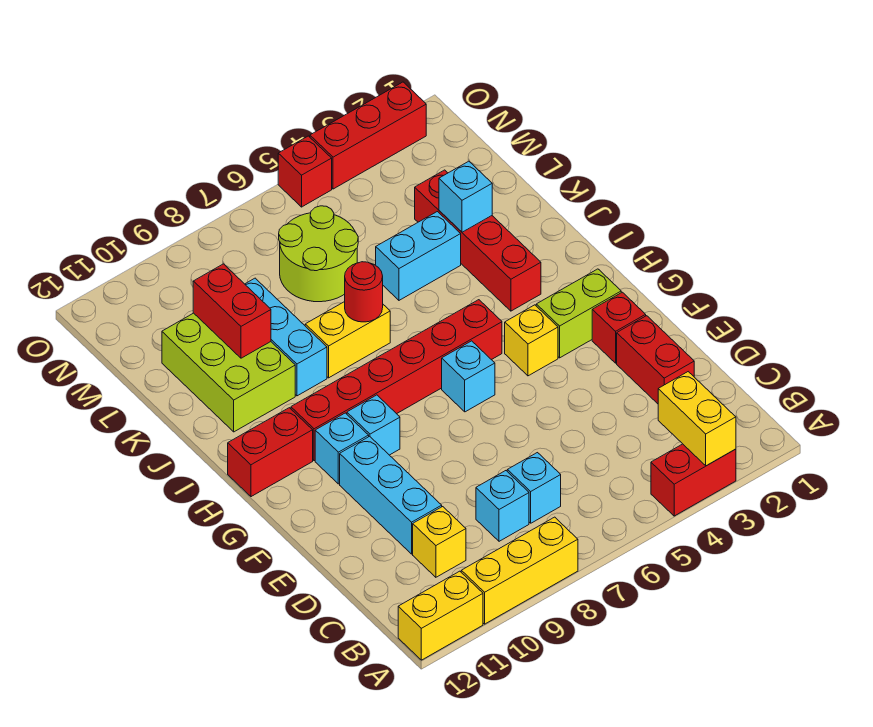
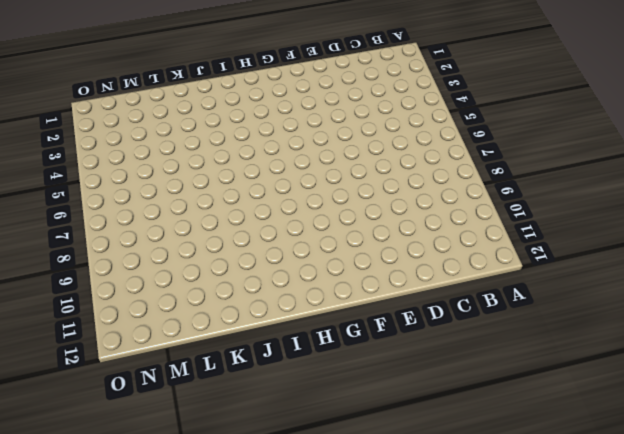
none -> red 1x2 brick [651,444,736,516]
none -> yellow 1x3 brick [461,517,578,624]
none -> yellow 1x2 brick [398,571,483,660]

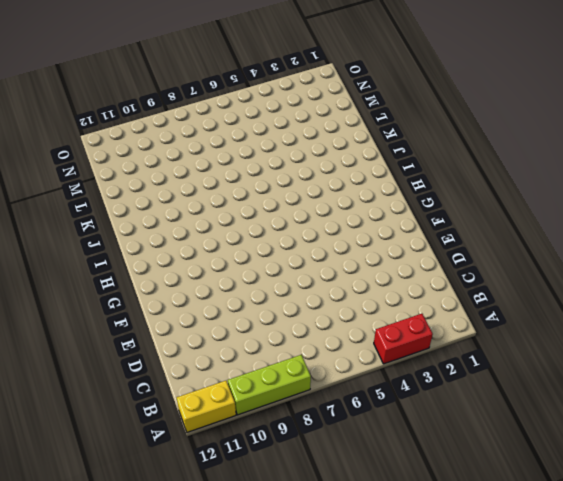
lime 1x3 brick [228,355,311,415] -> yellow 1x3 brick [461,517,578,624]
none -> cyan 1x1 brick [507,453,561,523]
none -> cyan 1x1 brick [476,471,529,541]
none -> yellow 1x1 brick [413,507,466,577]

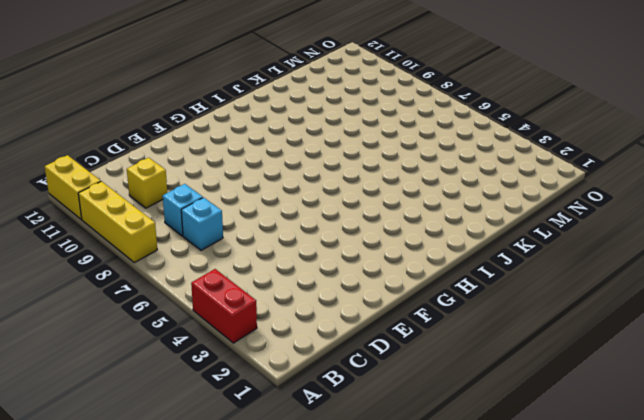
none -> red 1x2 brick [617,316,694,404]
none -> cyan 1x3 brick [340,436,442,554]
none -> red 1x1 brick [592,292,646,363]

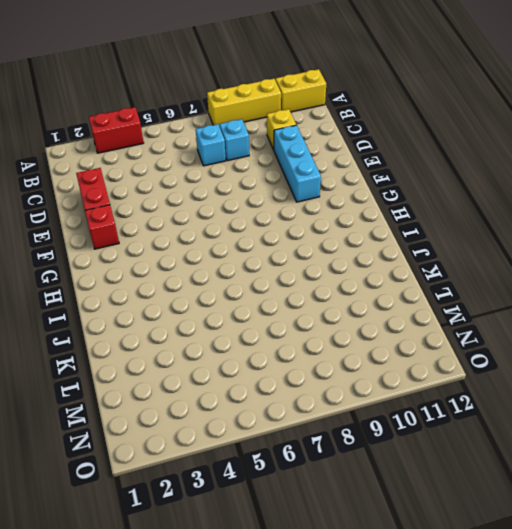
none -> lime 1x2 brick [536,269,621,358]
none -> yellow 1x1 brick [505,305,558,376]
none -> cyan 1x1 brick [442,341,495,412]

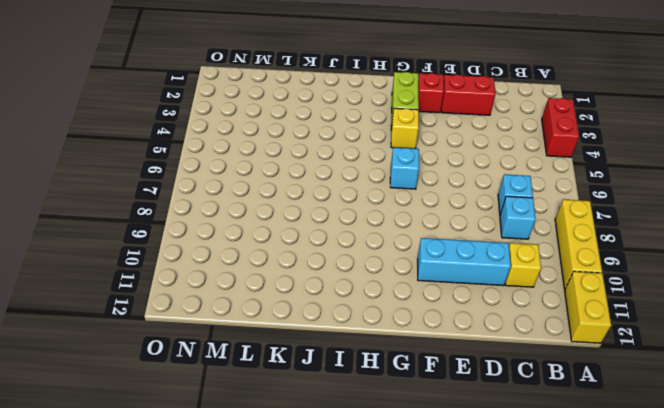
none -> cyan 1x1 brick [347,395,400,455]
none -> cyan 1x1 brick [315,413,369,484]
none -> red 1x6 brick [291,300,502,461]

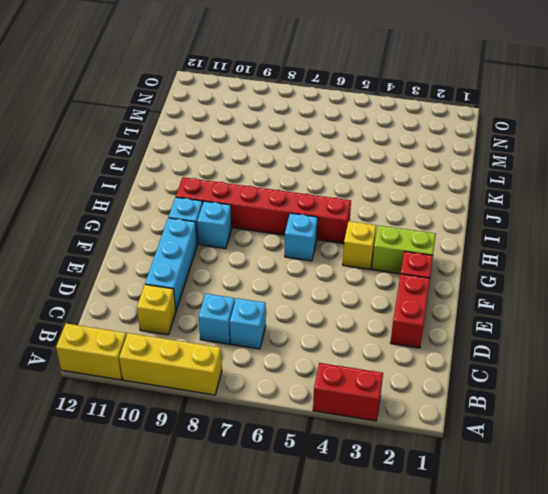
none -> red 1x2 brick [228,408,313,497]
none -> red 1x4 brick [415,170,541,311]
none -> yellow 1x2 brick [305,302,390,378]

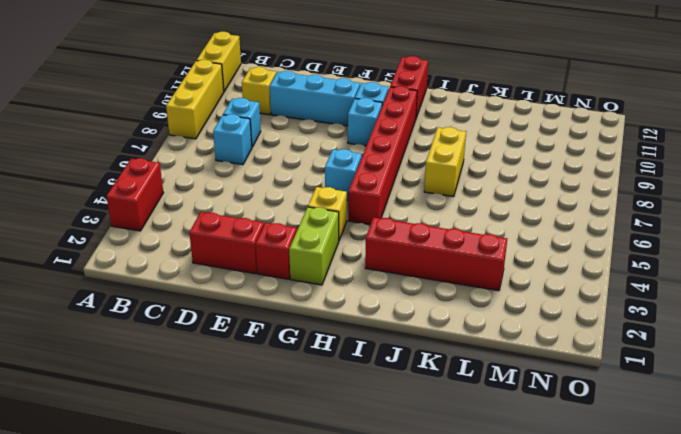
none -> cyan 1x3 brick [245,278,327,396]
none -> lime 2x3 brick [162,313,295,432]
none -> cyan 1x2 brick [376,212,461,300]

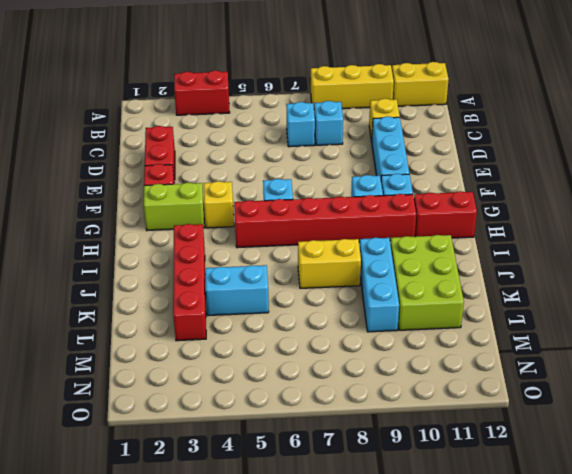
none -> lime 2x2 round brick [279,206,358,302]
none -> red 1x3 brick [310,82,426,189]
none -> red 1x1 brick [278,136,332,207]

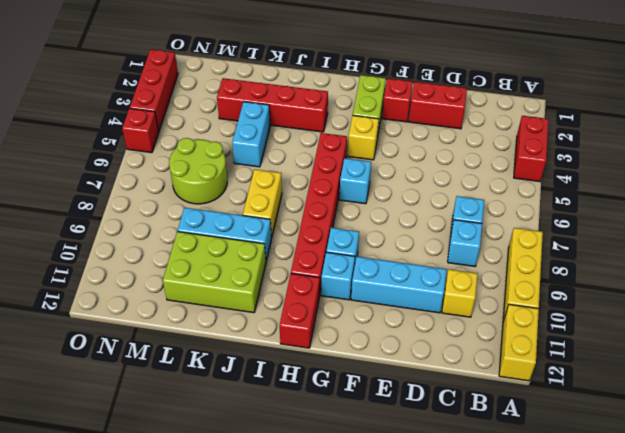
none -> yellow 1x2 brick [658,372,736,466]
none -> red 1x1 round brick [345,262,383,322]
none -> cyan 1x1 brick [439,161,492,232]

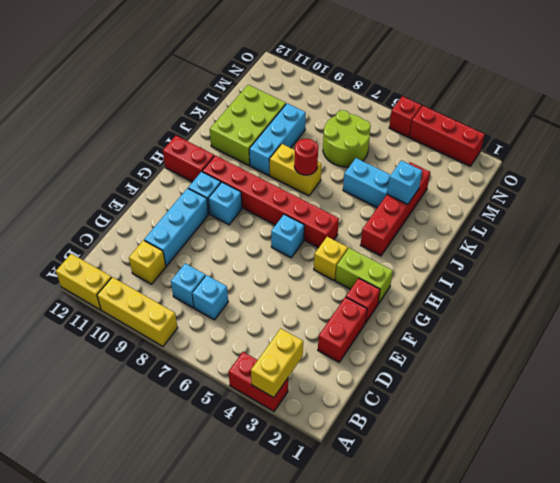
none -> red 1x2 brick [193,264,271,358]

